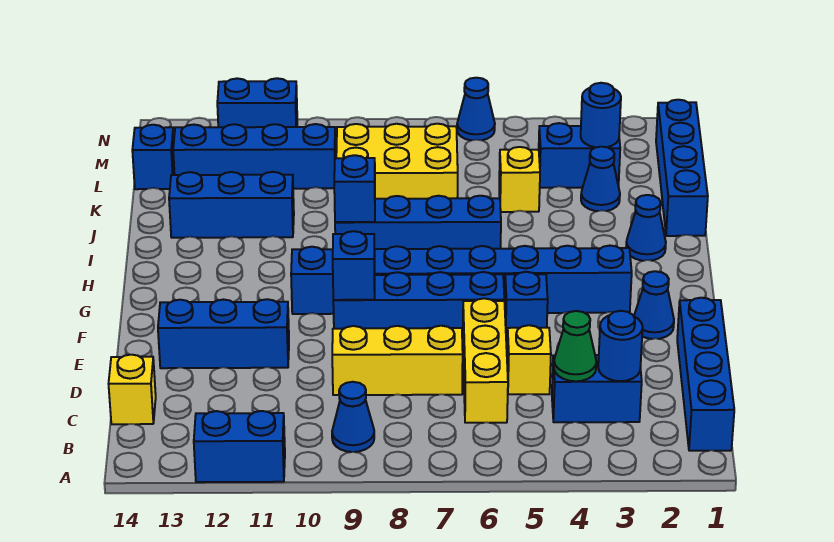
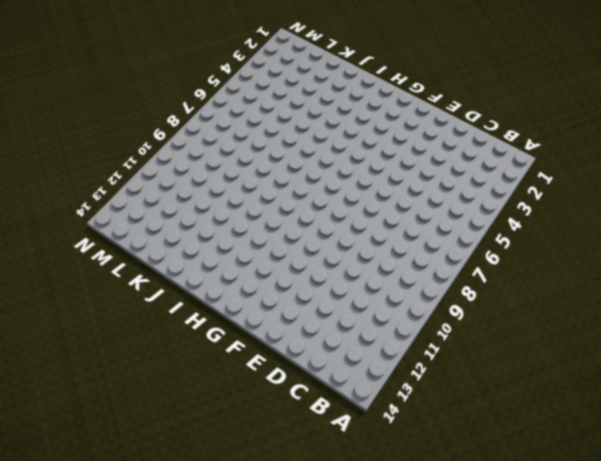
none -> blue 1x2 brick [194,411,285,482]
none -> blue 1x4 brick [677,298,734,451]
none -> blue 1x1 cone [332,382,374,452]
none -> blue 1x2 brick [552,355,642,422]

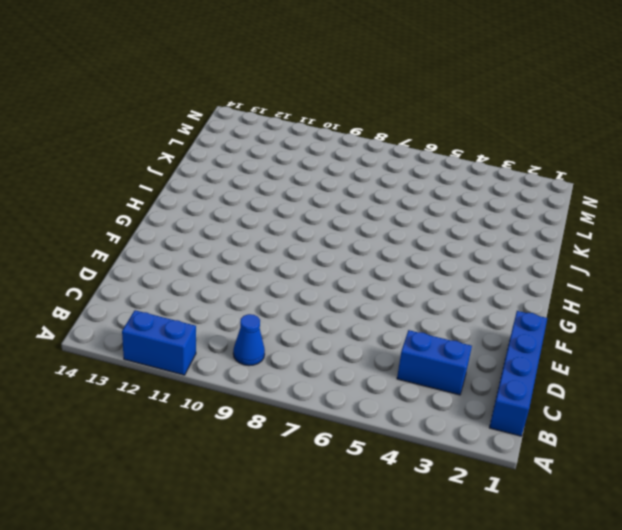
none -> yellow 1x3 brick [463,298,508,423]
none -> yellow 1x1 brick [109,355,156,424]
none -> yellow 1x1 brick [507,325,551,394]
none -> yellow 1x3 brick [332,326,463,395]

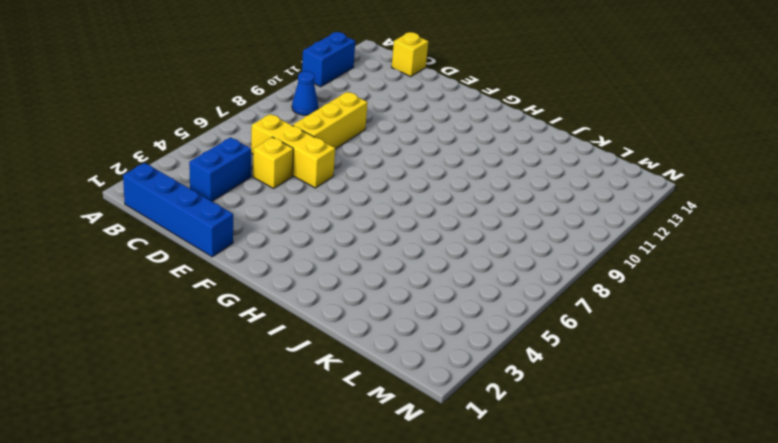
none -> blue 1x3 brick [158,299,289,368]
none -> blue 1x1 cone [634,271,674,339]
none -> blue 1x1 brick [505,272,548,340]
none -> blue 1x4 brick [333,272,504,340]

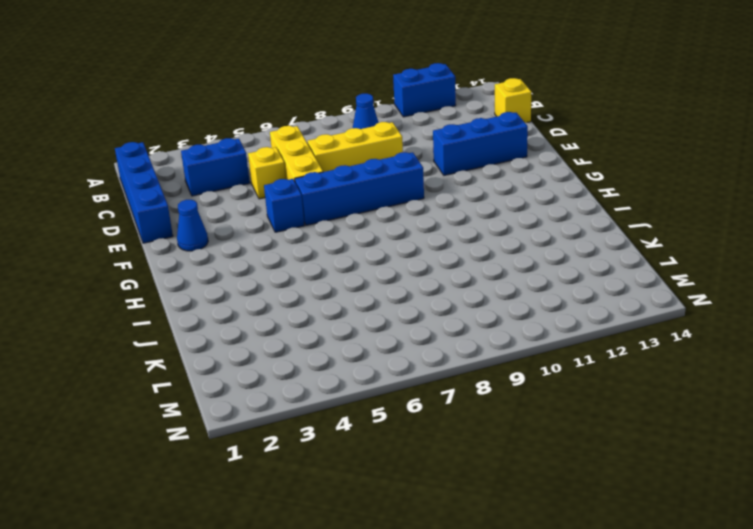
none -> blue 1x8 brick [291,246,632,314]
none -> blue 1x1 cone [626,195,666,261]
none -> blue 1x4 brick [335,196,501,249]
none -> blue 1x4 brick [656,100,708,236]

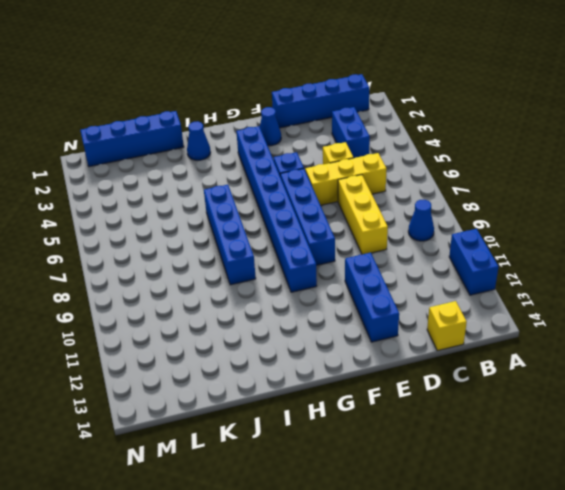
none -> blue 1x3 brick [169,172,294,238]
none -> blue 1x1 cone [581,147,620,211]
none -> yellow 1x1 brick [499,147,540,212]
none -> yellow 2x3 brick [336,124,458,199]

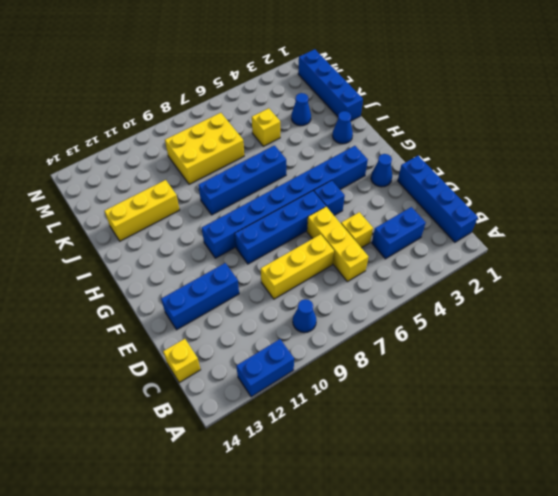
yellow 1x3 brick [105,180,180,241] -> blue 1x3 brick [169,172,294,238]
none -> blue 1x2 brick [539,123,620,188]
none -> blue 1x4 brick [173,124,336,189]
none -> blue 1x1 brick [132,125,175,189]
none -> blue 1x1 cone [457,78,495,140]

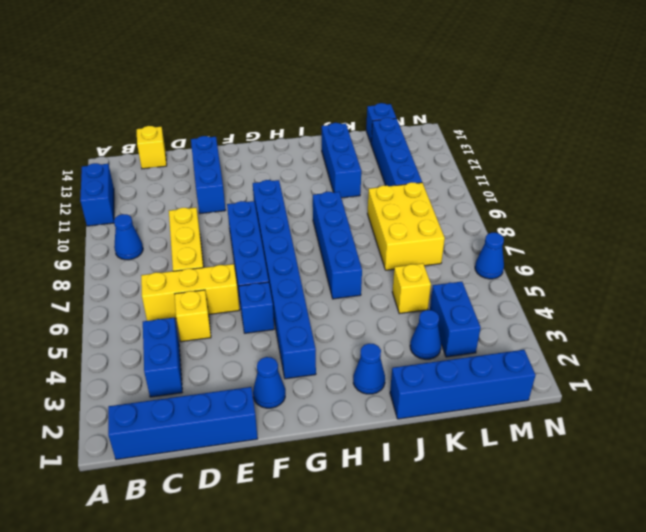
none -> blue 1x2 brick [217,78,297,127]
none -> blue 1x1 round brick [598,311,643,381]
none -> green 1x1 cone [554,311,596,381]
none -> blue 1x1 brick [333,231,375,300]

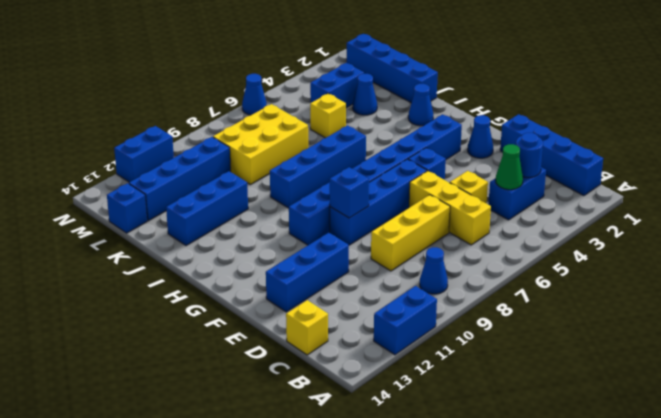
none -> blue 1x1 brick [334,155,375,222]
none -> blue 1x1 round brick [581,83,621,147]

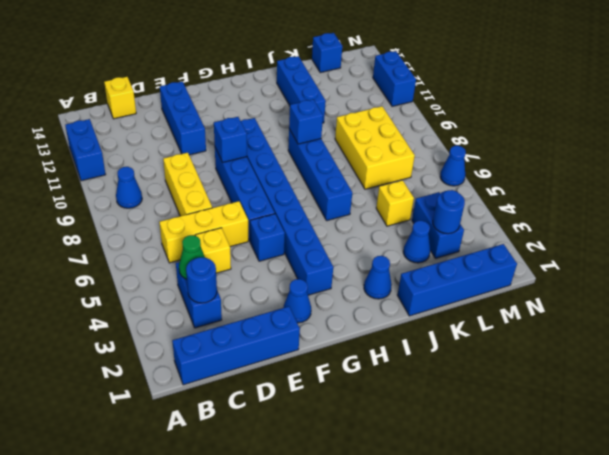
none -> blue 1x4 brick [173,124,336,189]

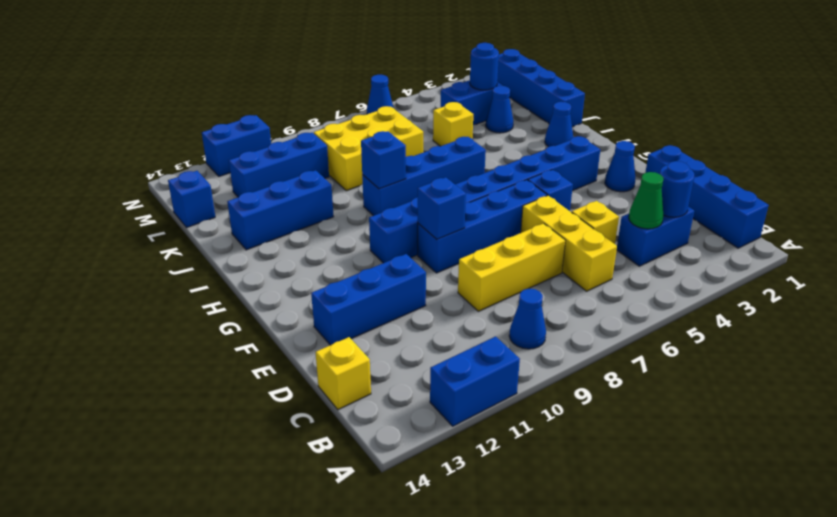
blue 1x3 brick [229,133,329,197] -> blue 1x4 brick [173,124,336,189]

